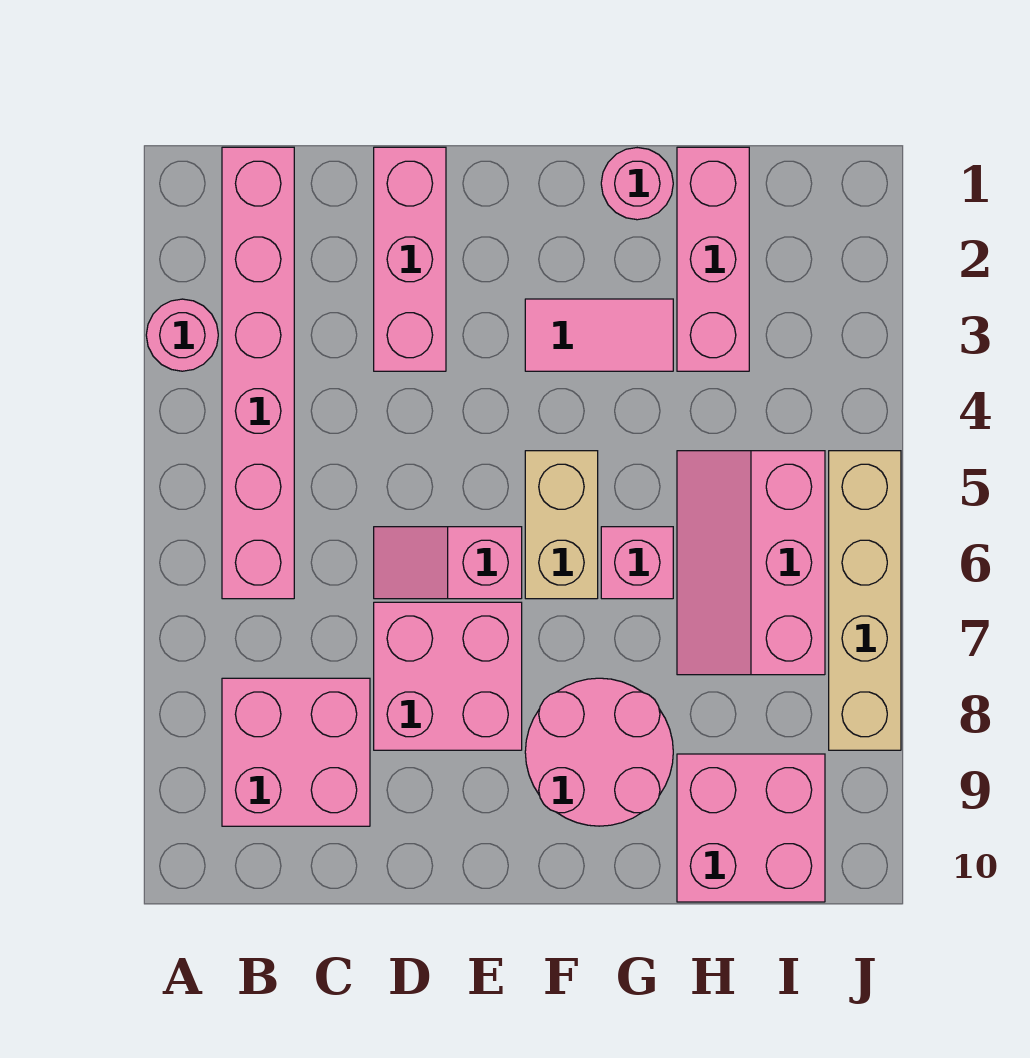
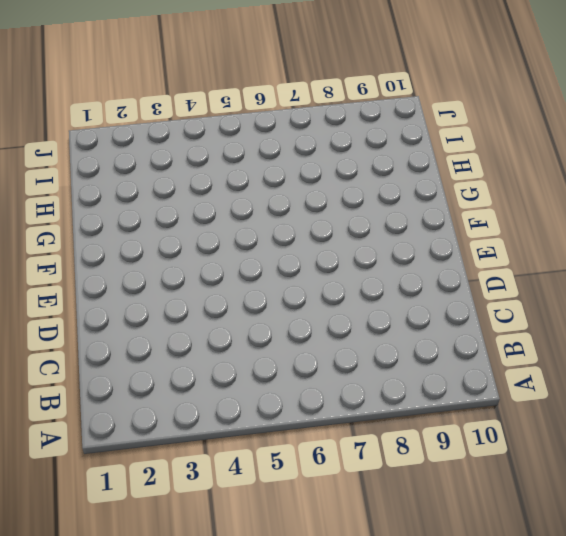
none -> pink 1x1 round brick [146,299,218,371]
none -> pink 1x6 brick [222,147,294,599]
none -> pink 2x2 brick [222,678,370,826]

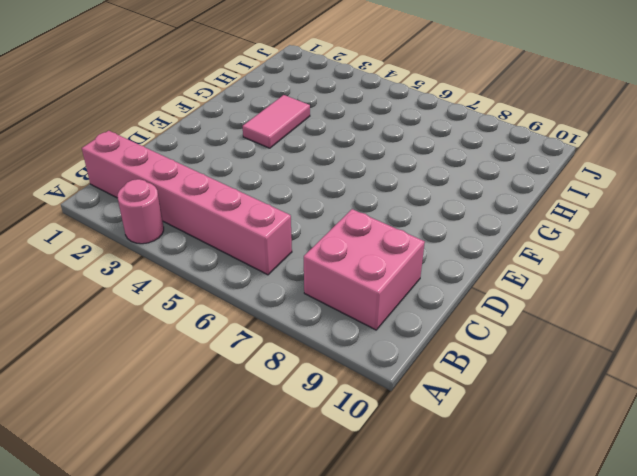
none -> pink 1x3 brick [374,147,446,371]
none -> pink 1x2 slope [374,527,522,599]
none -> pink 2x2 brick [374,602,522,750]

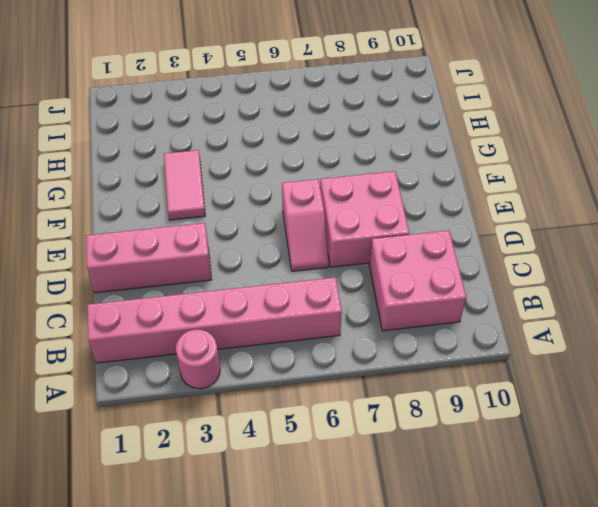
none -> tan 1x2 brick [525,451,598,599]
none -> pink 2x2 round brick [525,678,673,826]
none -> pink 1x1 round brick [601,148,673,220]

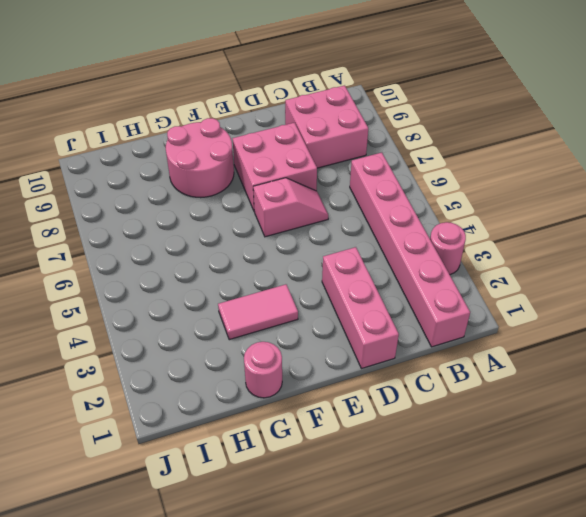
none -> tan 1x2 brick [525,451,598,599]
none -> pink 1x1 brick [601,527,673,599]
none -> pink 1x3 brick [677,147,749,371]

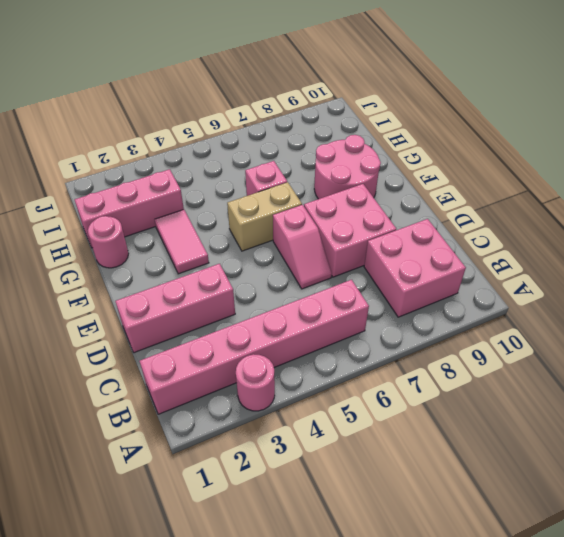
none -> pink 2x3 slope [677,451,825,675]
none -> pink 2x2 brick [677,754,825,902]
none -> tan 1x4 brick [829,451,901,750]

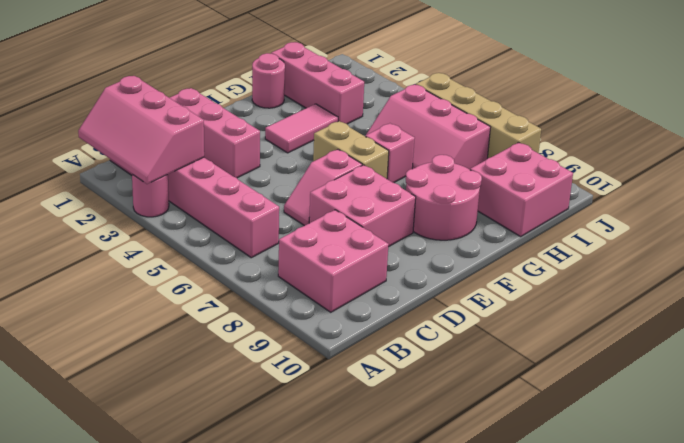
pink 2x3 slope [78,76,204,184] -> none

